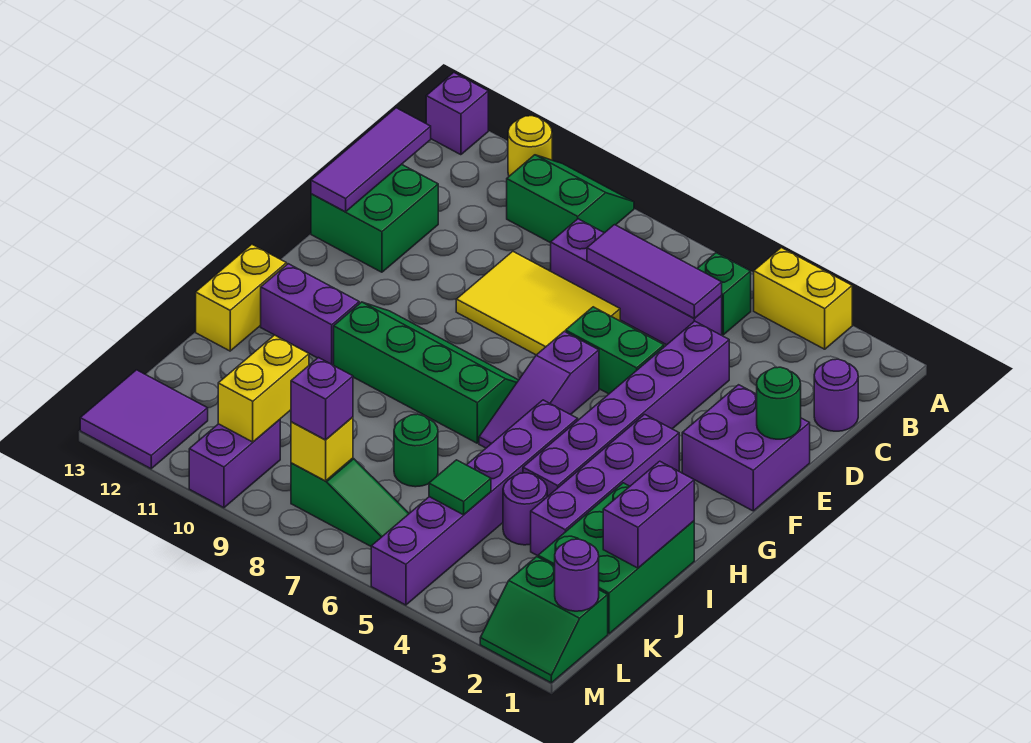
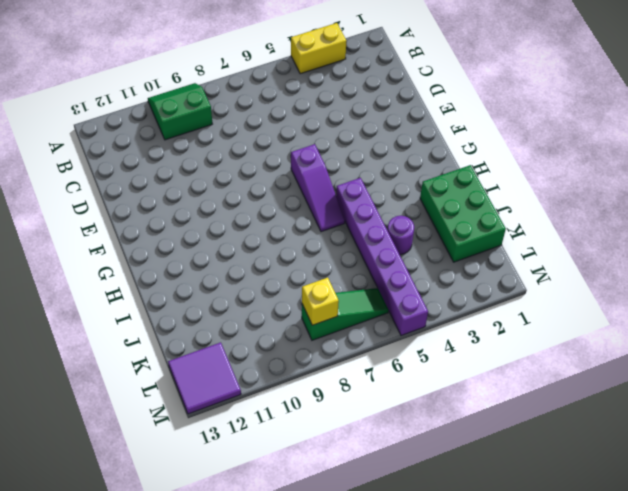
none -> yellow 1x1 round brick [508,116,552,176]
none -> purple 1x1 brick [426,73,488,155]
none -> green 1x1 brick [697,253,751,335]
none -> purple 1x1 round brick [814,359,858,431]

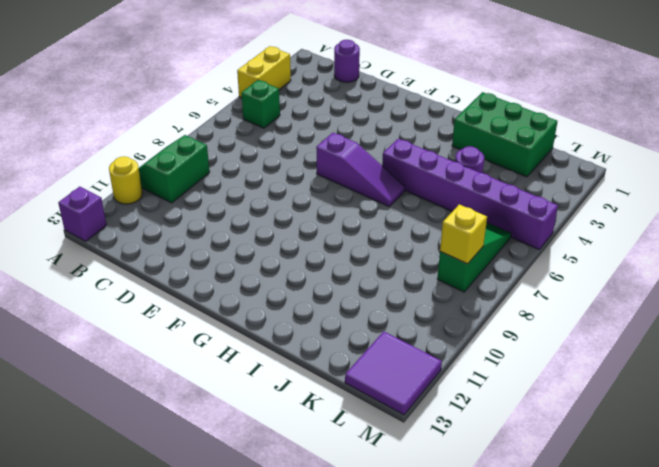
none -> purple 1x4 brick [551,219,722,345]
none -> purple 1x6 brick [523,321,729,497]
none -> yellow 2x3 tile [456,251,620,355]
none -> green 2x2 brick [311,164,438,272]

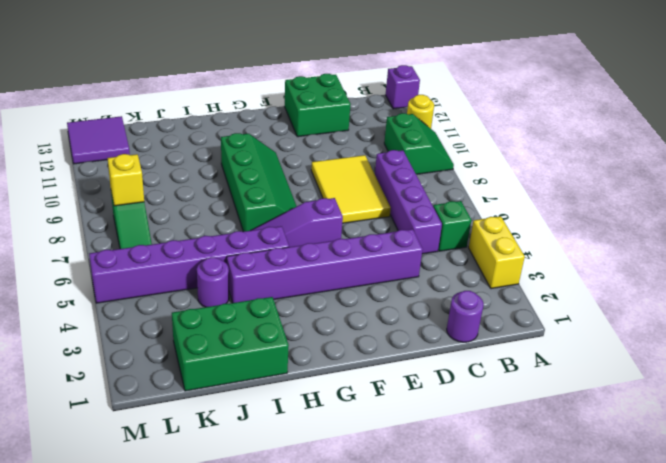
none -> purple 2x2 brick [682,385,810,511]
none -> green 1x2 brick [566,307,664,394]
none -> purple 1x4 brick [531,414,679,556]
none -> purple 1x2 brick [261,264,359,365]

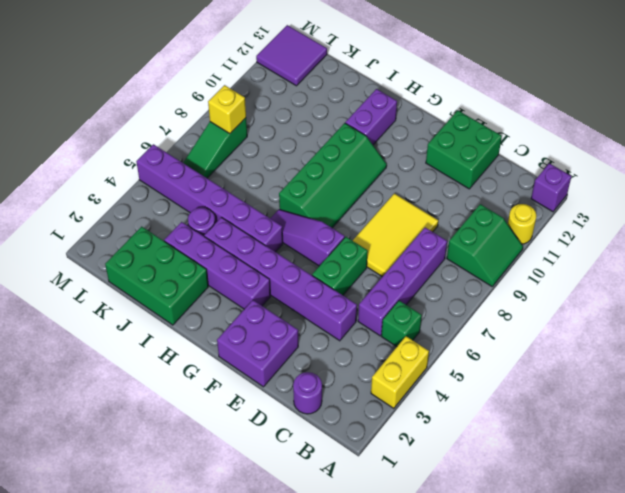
none -> yellow 1x2 brick [196,244,287,351]
none -> green 1x1 round brick [394,414,438,487]
none -> green 2x2 slope [480,557,608,683]
none -> purple 1x2 brick [189,420,280,508]

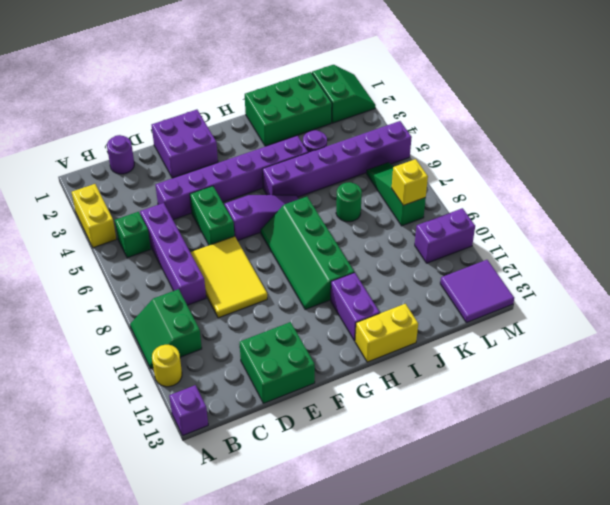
none -> purple 1x4 brick [531,414,679,556]
none -> purple 1x3 tile [587,225,722,318]
none -> purple 1x3 tile [311,108,431,212]
none -> green 1x1 round brick [757,367,801,439]

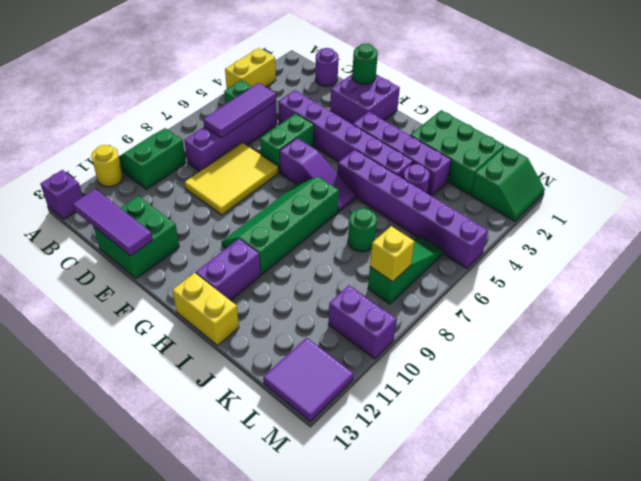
none -> purple 1x2 brick [603,461,694,568]
none -> green 1x1 tile [429,460,491,515]
none -> yellow 1x2 brick [218,335,309,442]
none -> purple 1x1 round brick [555,539,599,611]

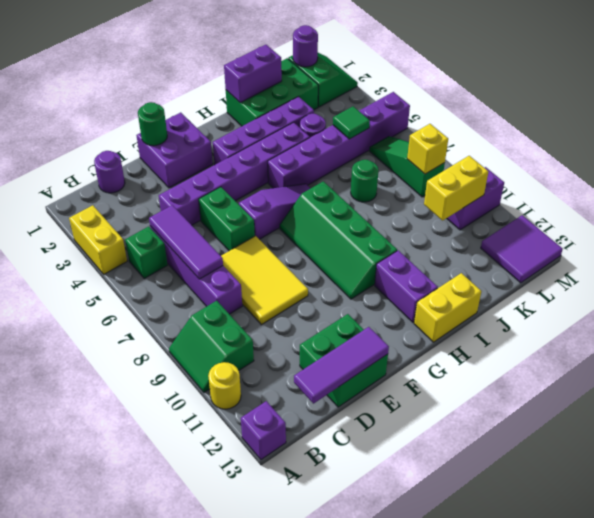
none -> purple 1x1 brick [291,358,353,440]

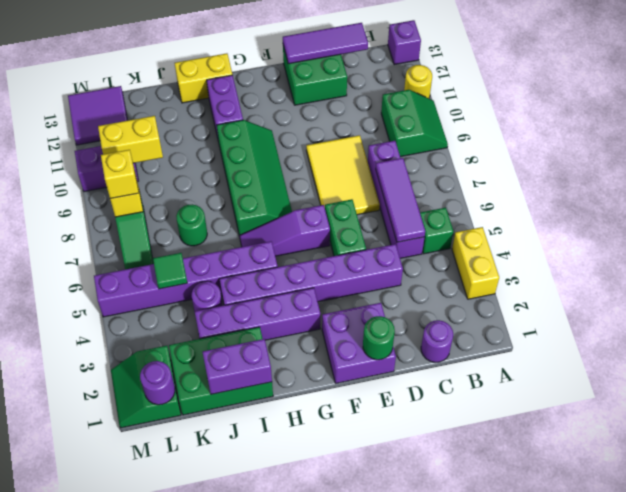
yellow 1x1 brick [101,150,139,199] -> purple 1x1 brick [291,358,353,440]

